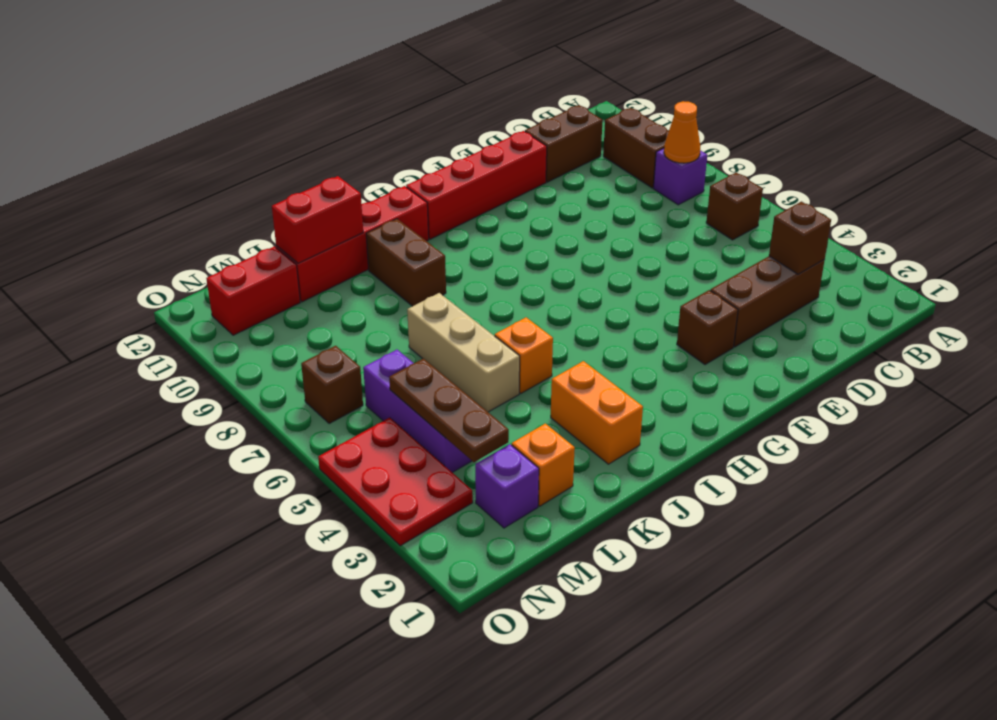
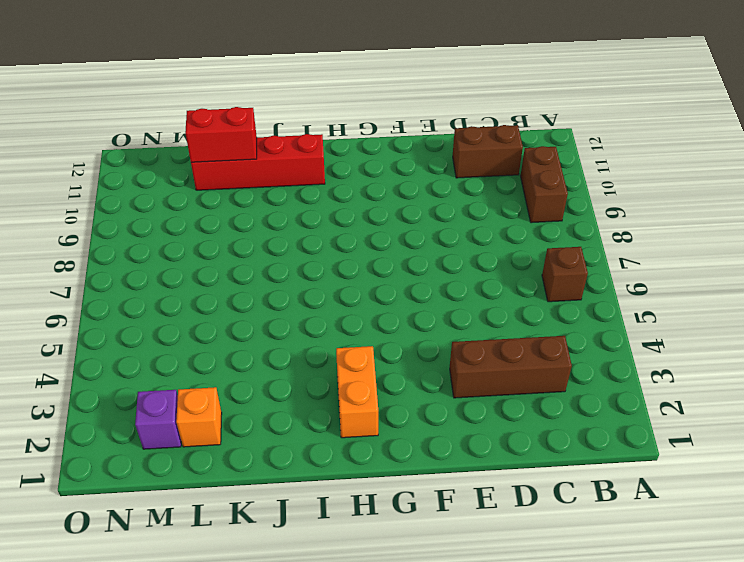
orange 1x2 brick [336,346,378,438] -> orange 1x2 brick moved to [551,361,643,464]
none -> purple 1x1 brick [653,148,707,205]
none -> red 1x4 brick [406,131,547,239]
none -> brown 1x1 brick [677,290,738,365]

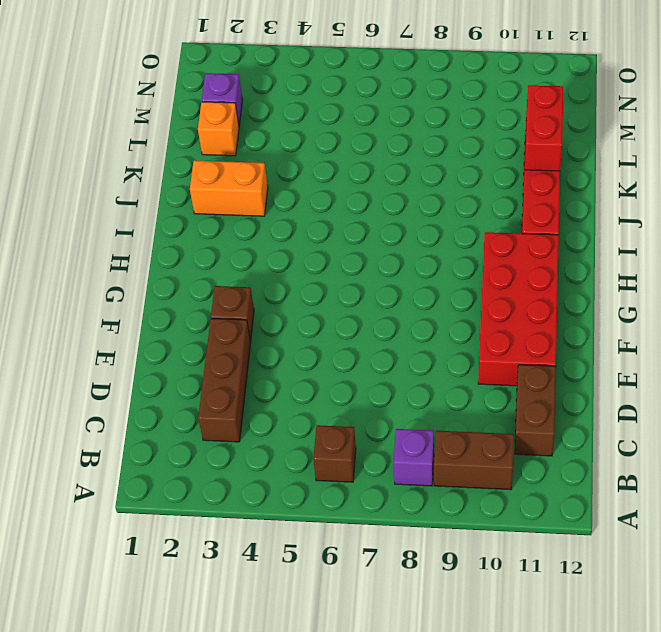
red 2x4 brick [478,232,559,386] -> red 1x4 brick [406,131,547,239]
none -> orange 1x1 brick [495,317,553,393]
none -> brown 1x2 brick [366,219,446,306]
none -> tan 1x3 brick [407,293,520,412]

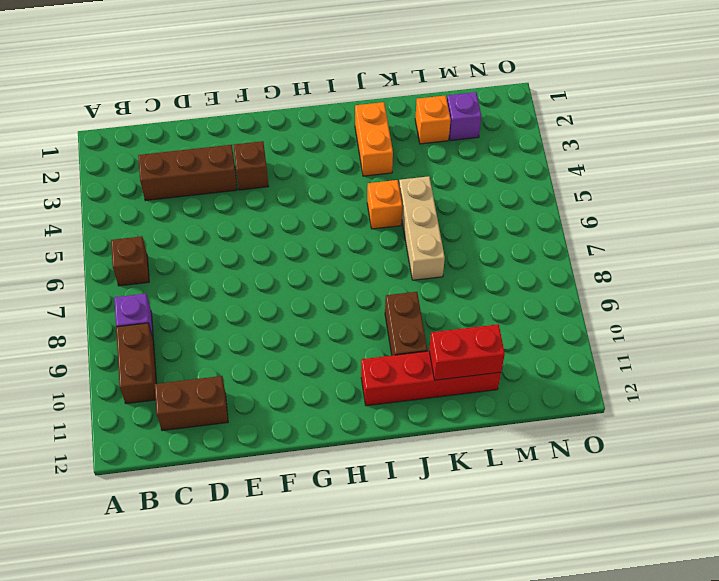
none -> red 1x4 brick [406,131,547,239]
none -> purple 1x3 brick [363,350,472,472]
none -> red 1x2 brick [206,246,300,335]

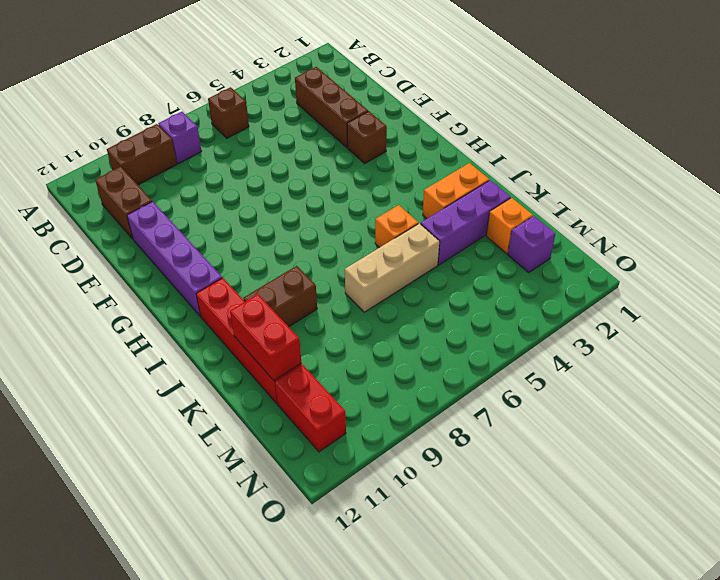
purple 1x4 brick [127,202,222,316] -> red 1x4 brick [406,131,547,239]
purple 1x3 brick [421,180,511,265] -> purple 1x3 brick moved to [363,350,472,472]
none -> red 2x3 plate [318,418,473,546]
none -> brown 1x1 brick [301,346,363,424]
none -> orange 1x1 cone [664,101,700,163]

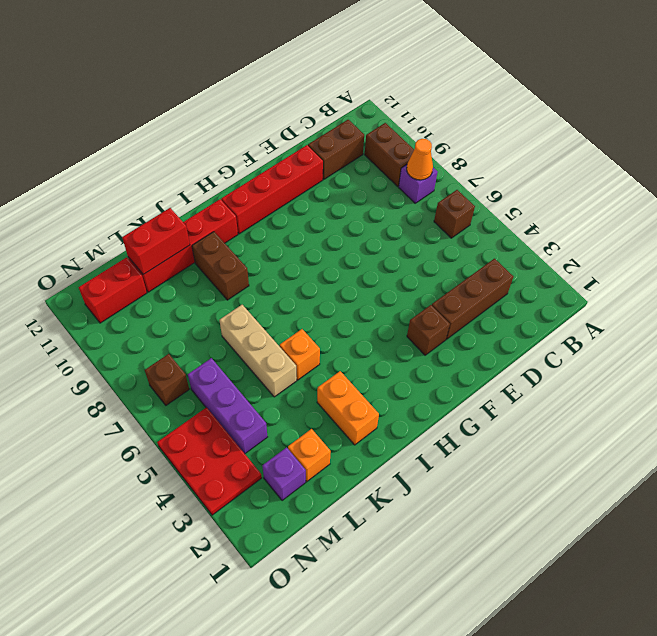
none -> brown 1x1 brick [769,202,831,274]
none -> brown 1x3 plate [389,359,509,462]

